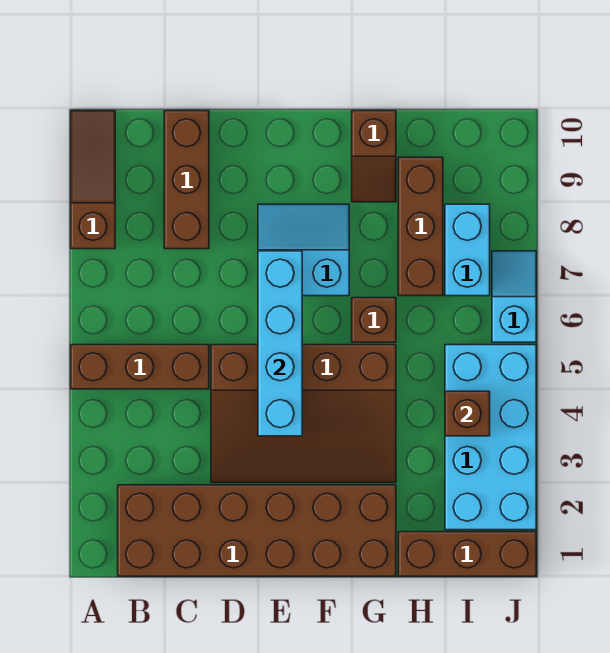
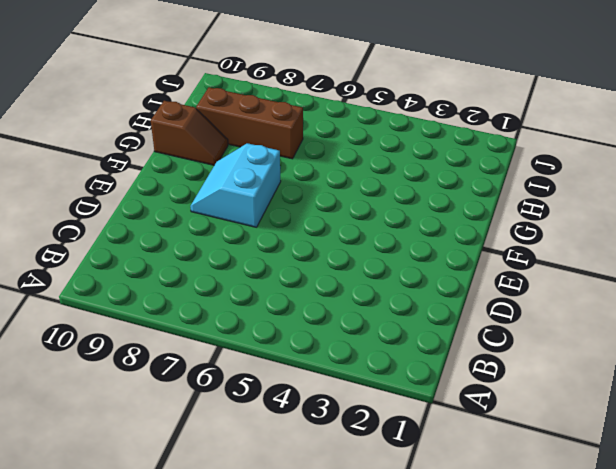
none -> brown 1x3 brick [71,345,209,389]
none -> brown 1x3 slope [71,111,115,249]
none -> brown 2x6 brick [118,485,396,576]

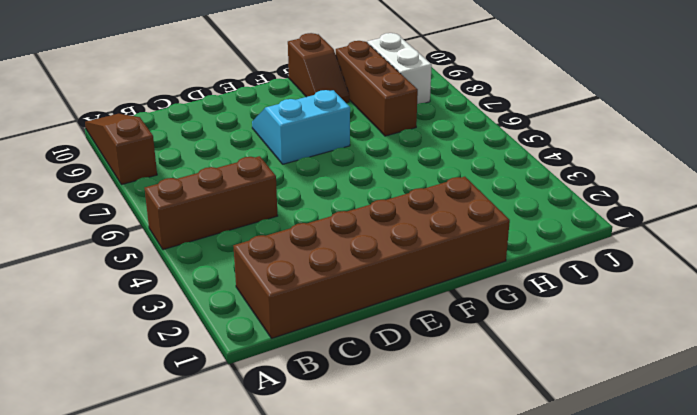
white 1x2 brick [367,33,432,104] -> cyan 1x2 brick [445,204,490,296]
none -> brown 1x3 brick [164,111,209,249]
none -> brown 3x4 slope [211,345,396,483]
none -> brown 1x1 brick [352,298,396,342]

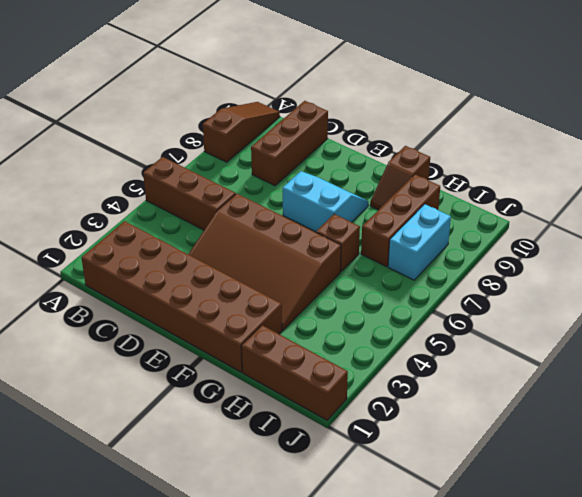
none -> cyan 2x4 brick [445,345,536,530]
none -> cyan 1x2 slope [492,251,536,342]
none -> cyan 1x4 brick [258,251,302,436]

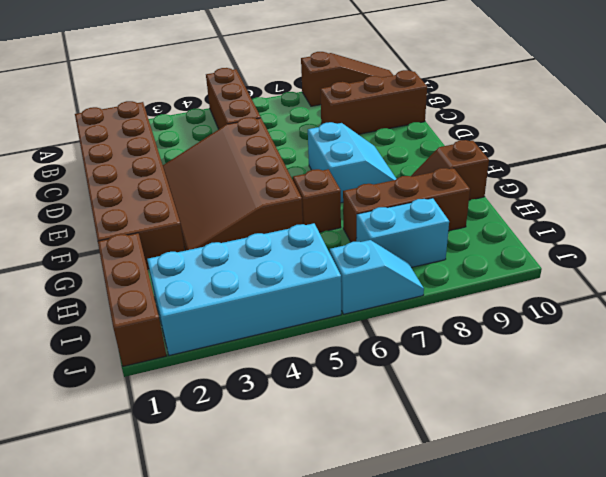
none -> cyan 1x4 brick [258,251,302,436]
none -> brown 1x1 brick [445,391,490,436]

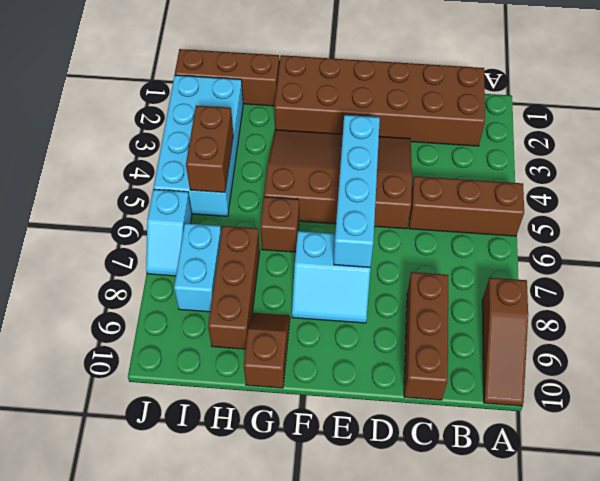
brown 1x2 brick [186,105,233,192] -> brown 1x1 brick [445,391,490,436]

